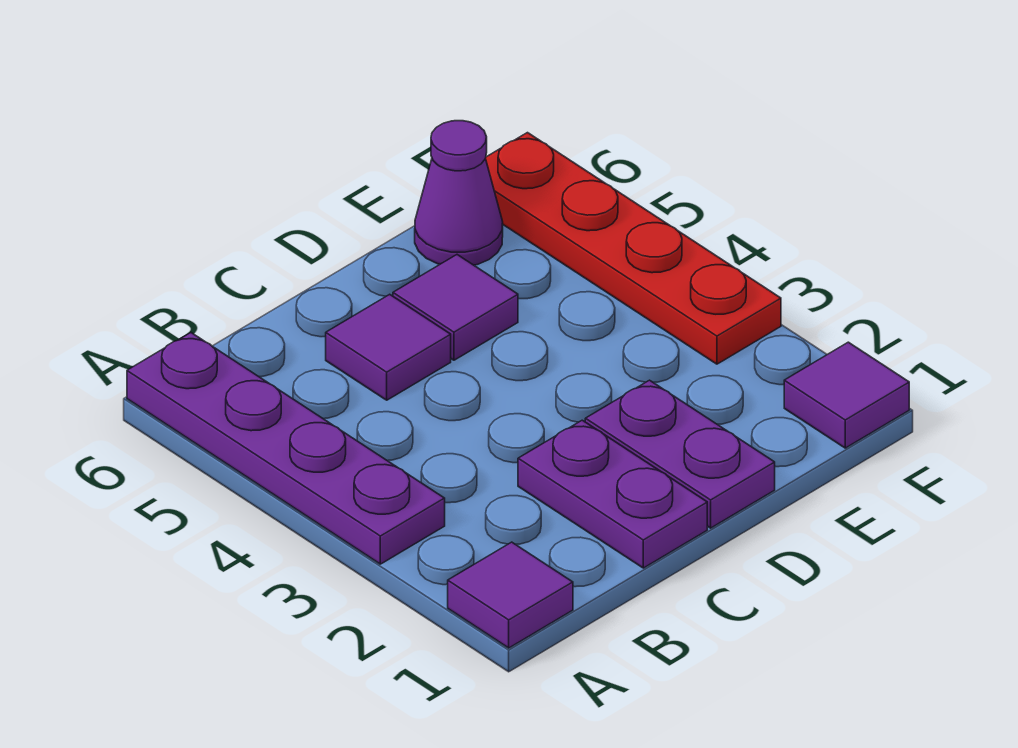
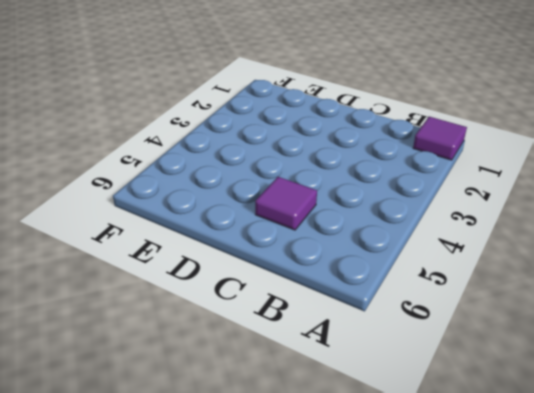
none -> purple 1x4 plate [127,333,445,564]
none -> purple 1x2 plate [518,420,707,568]

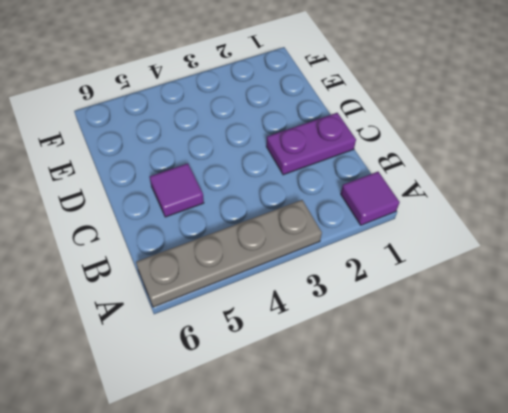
grey 1x4 plate [136,200,322,307] -> purple 1x4 plate [127,333,445,564]
none -> purple 1x2 plate [585,380,775,528]
none -> purple 1x1 tile [393,255,518,360]

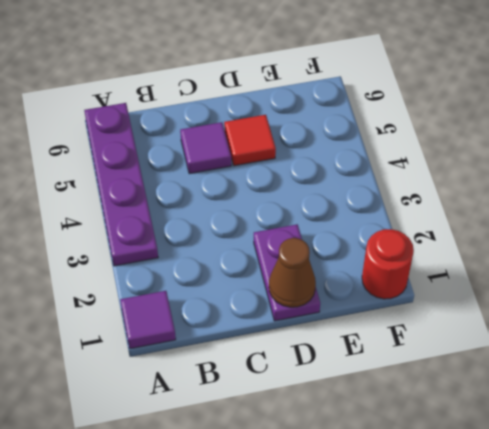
brown 1x1 cone [269,238,316,307] -> none
red 1x1 tile [224,115,276,166] -> purple 1x1 tile [393,255,518,360]
red 1x1 round brick [362,229,414,299] -> purple 1x1 tile [784,342,909,448]
none -> purple 1x2 plate [518,420,707,568]
none -> purple 1x1 cone [415,121,503,265]

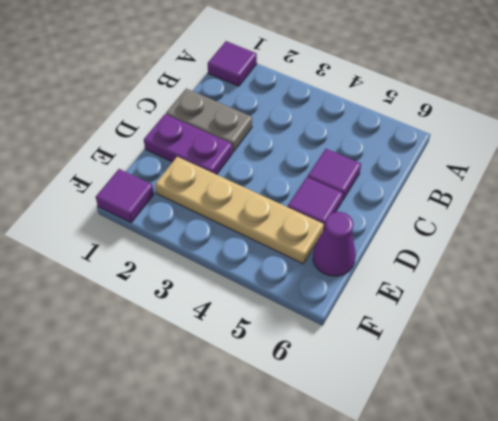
grey 1x2 plate [166,89,252,152] -> purple 1x2 plate [518,420,707,568]
tan 1x4 plate [155,157,324,264] -> none
none -> purple 1x4 plate [127,333,445,564]
none -> red 1x4 plate [486,133,781,364]

